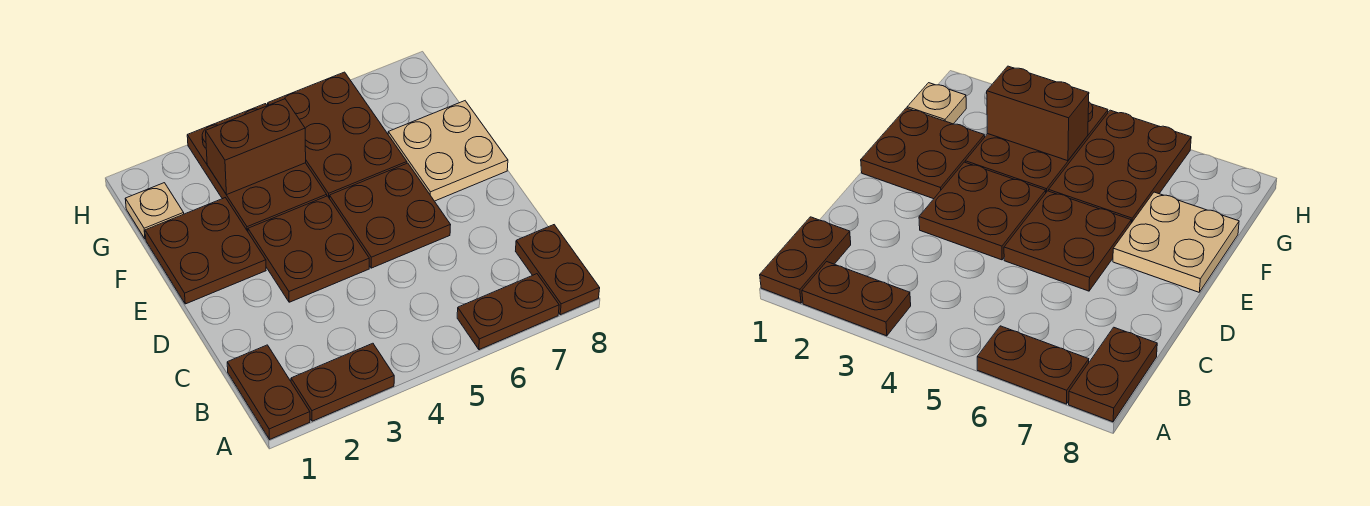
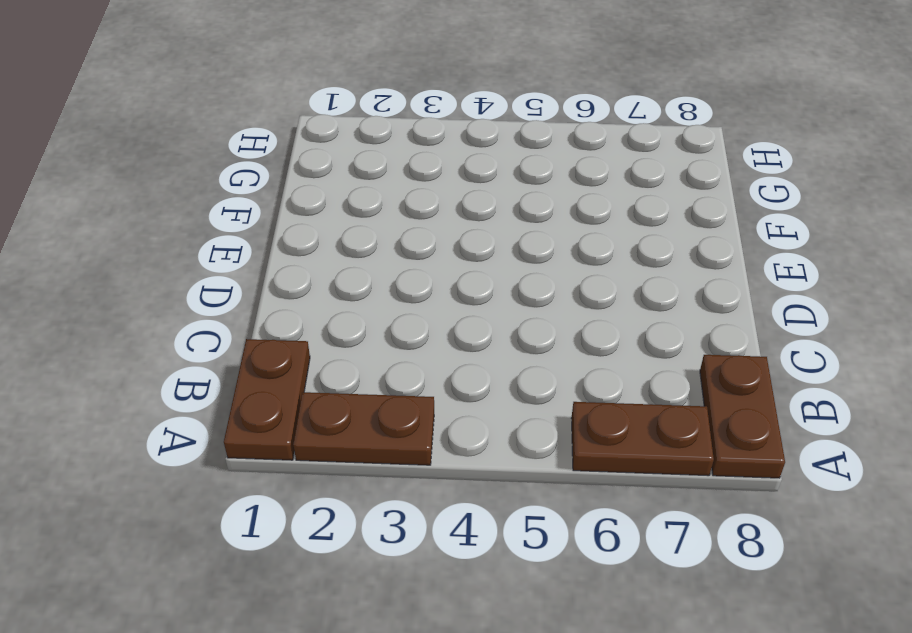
none -> brown 2x2 plate [248,196,369,302]
none -> brown 2x2 plate [330,163,450,268]
none -> brown 2x2 plate [145,198,266,304]

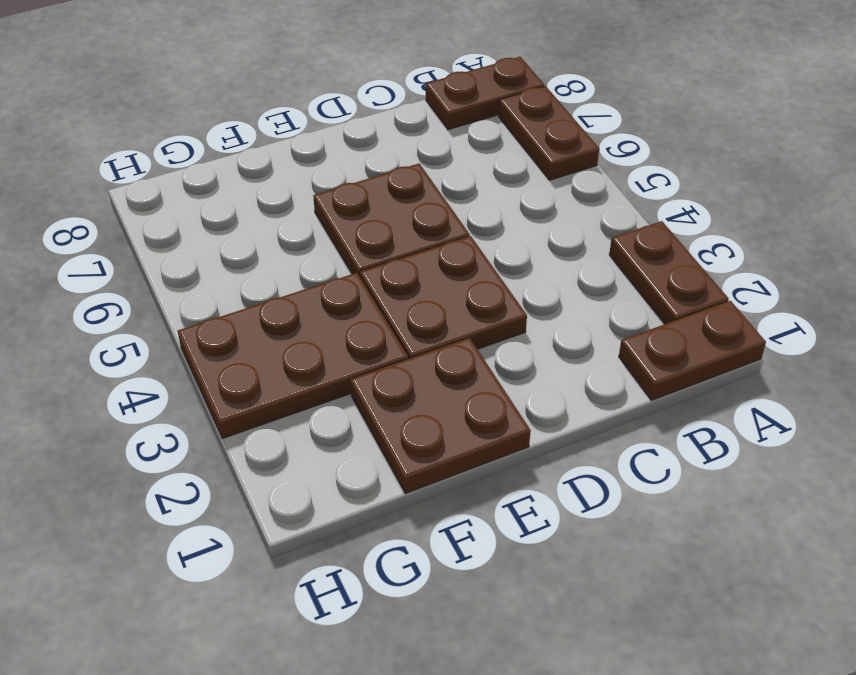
none -> tan 2x2 plate [388,101,508,201]
none -> brown 2x3 plate [268,72,407,199]
none -> tan 1x1 plate [125,183,184,239]

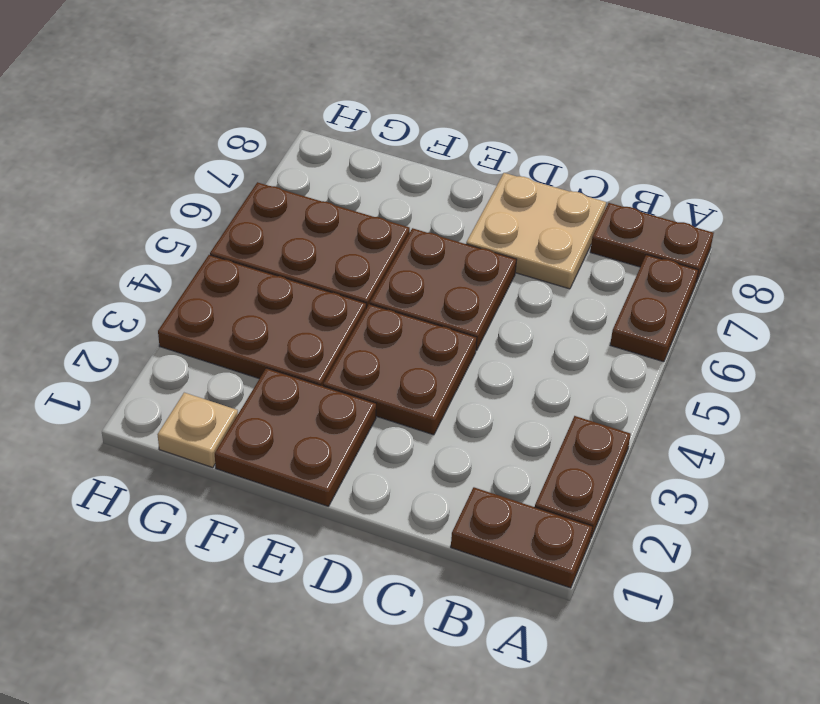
tan 2x2 plate [466,173,606,289] -> tan 2x2 plate moved to [388,101,508,201]
none -> brown 1x2 brick [206,99,306,195]

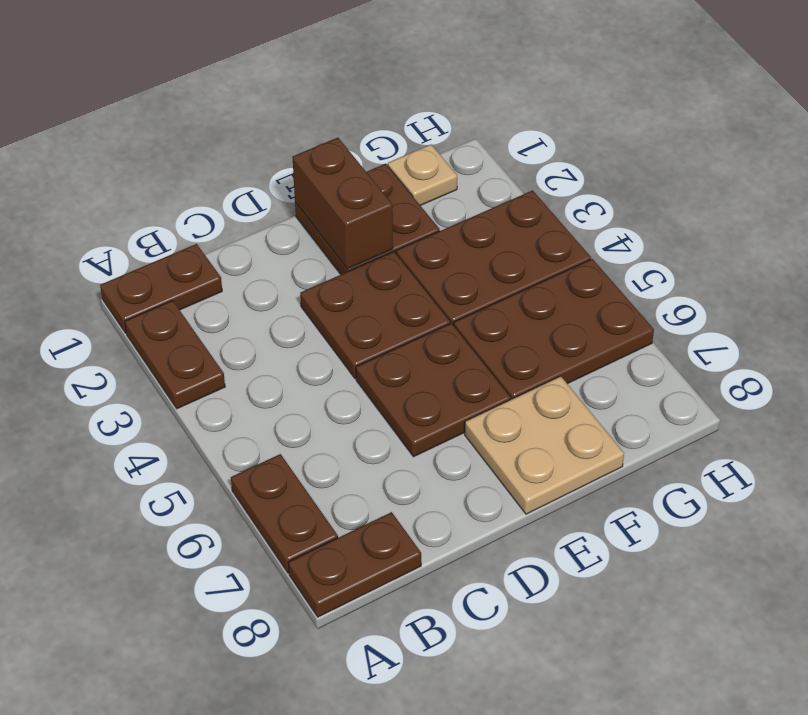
brown 1x2 brick [293,138,393,269] -> brown 1x2 brick moved to [206,99,306,195]

